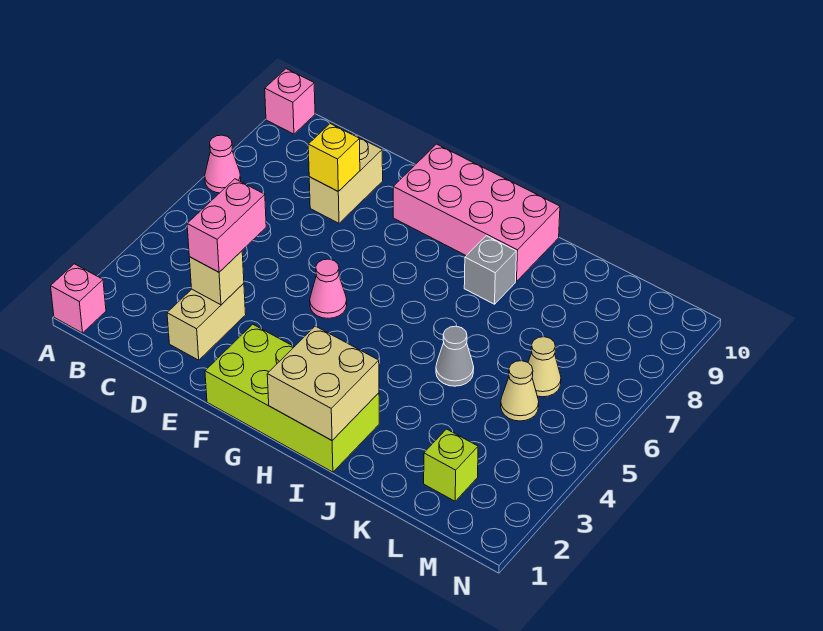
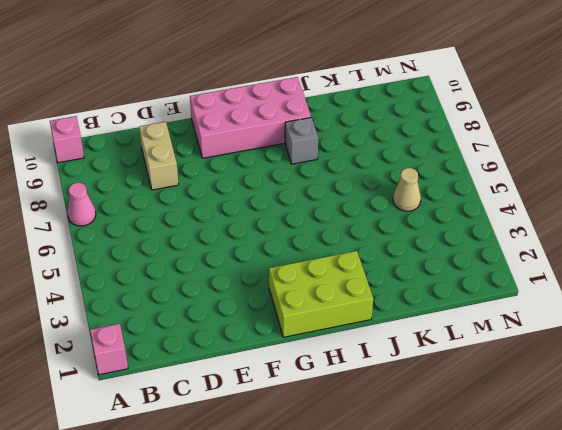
lime 2x3 brick [269,251,373,337] -> lime 2x4 brick [205,324,379,472]
none -> tan 1x2 brick [167,283,246,360]
none -> pink 1x1 cone [310,259,347,318]
none -> grey 1x1 cone [436,326,474,386]

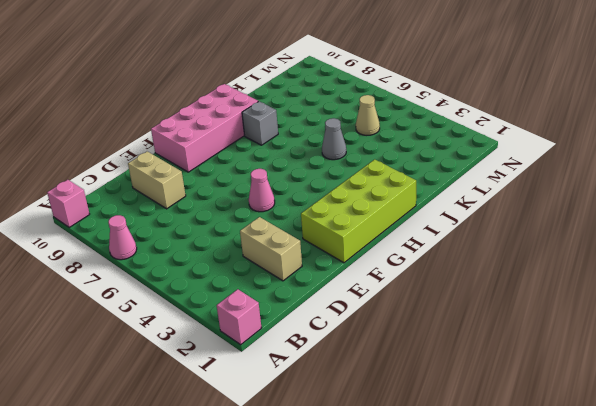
none -> lime 1x1 brick [424,429,478,501]
none -> tan 1x1 cone [528,337,561,397]
none -> tan 1x1 brick [189,251,244,305]

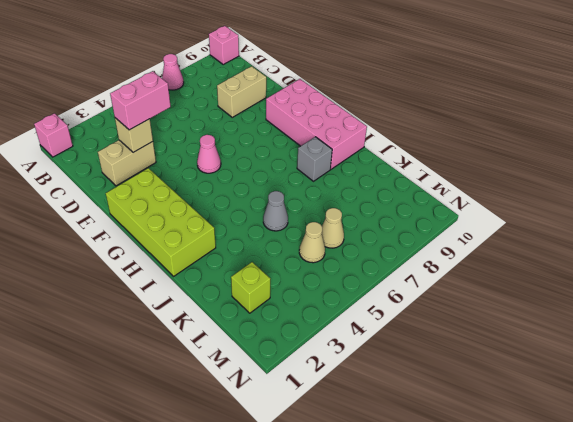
none -> yellow 1x1 brick [308,124,360,191]
none -> tan 2x2 brick [267,326,379,440]

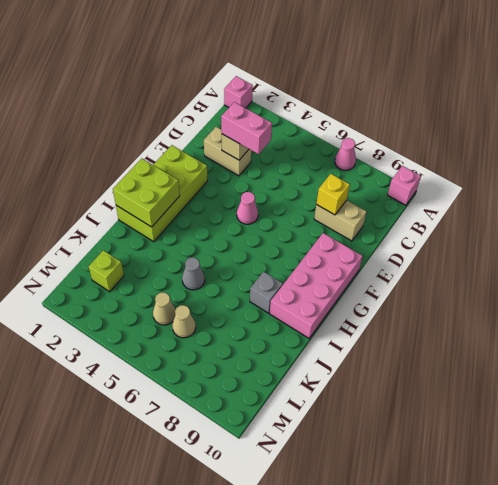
lime 2x2 brick [113,158,180,227] -> tan 2x2 brick [267,326,379,440]

